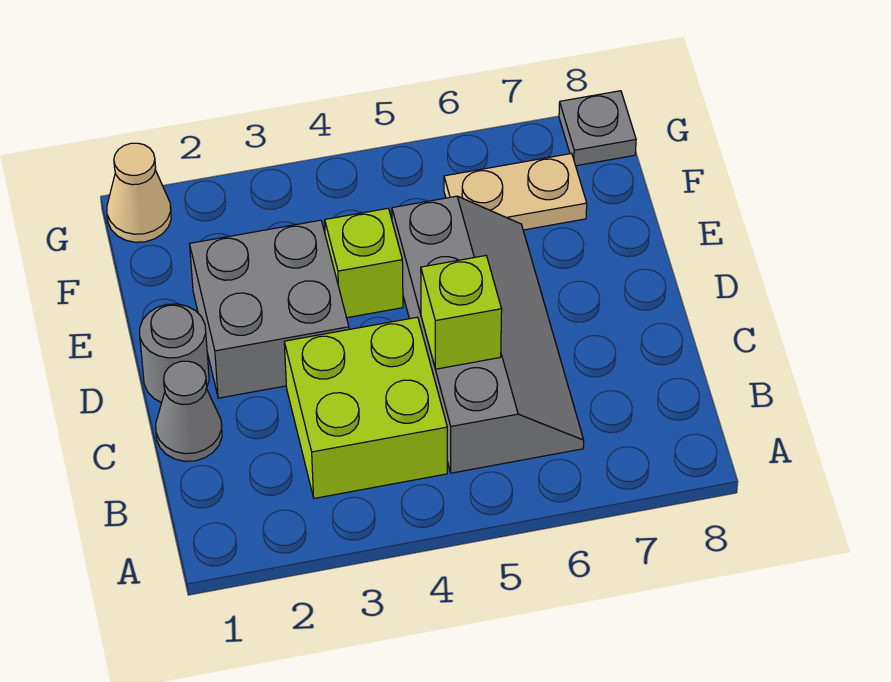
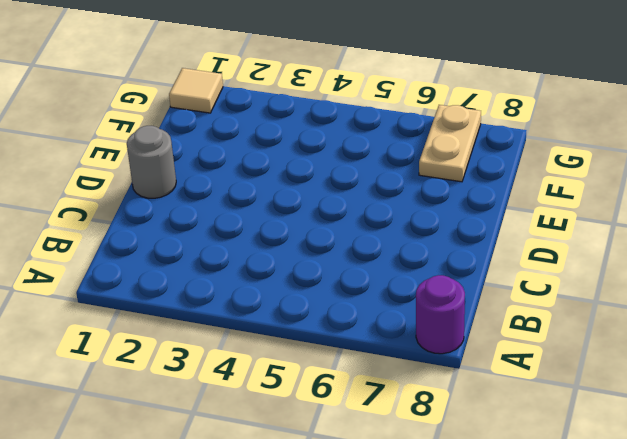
purple 1x1 round brick [416,275,465,354] -> none
tan 1x2 plate [419,105,481,182] -> tan 1x2 plate turned to [444,153,587,230]
tan 1x1 tile [169,68,223,113] -> tan 1x1 cone [107,143,171,242]
none -> lime 2x2 brick [284,317,447,498]
none -> grey 2x4 slope [392,196,584,473]

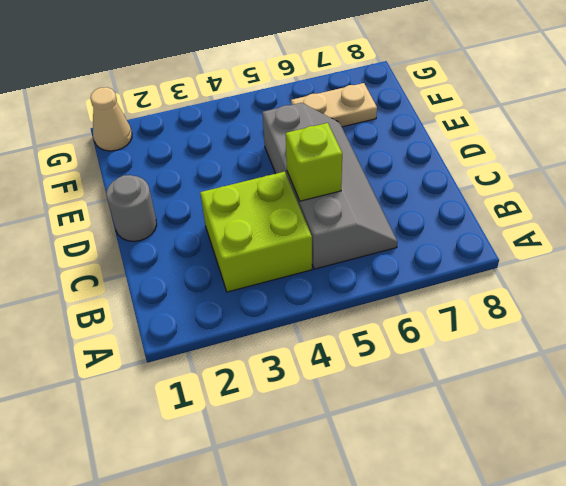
none -> grey 1x1 cone [156,361,222,461]
none -> grey 2x2 brick [190,220,349,398]

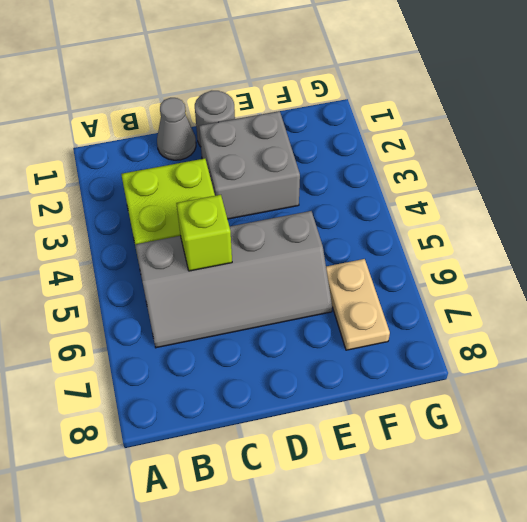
none -> lime 1x1 brick [325,208,403,318]
none -> tan 1x1 cone [107,143,171,242]

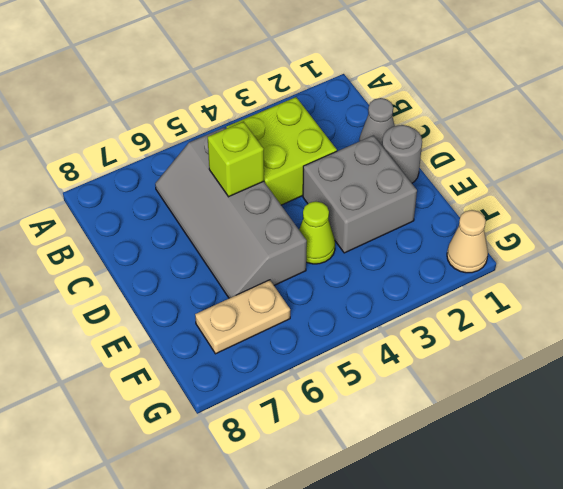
lime 1x1 cone [299,201,335,264] -> lime 1x1 brick [325,208,403,318]
none -> grey 1x1 plate [559,91,636,166]

